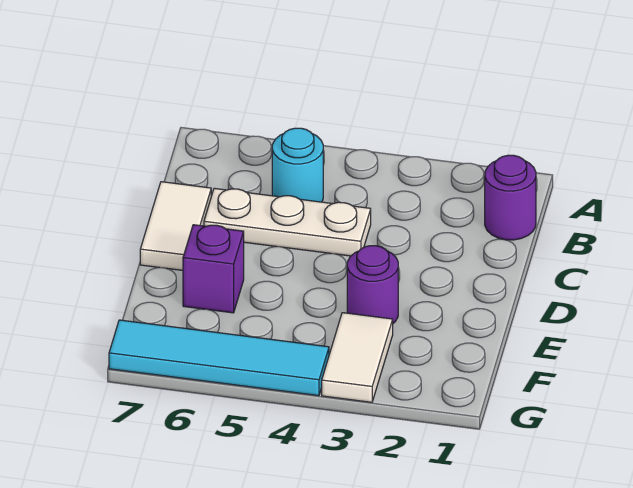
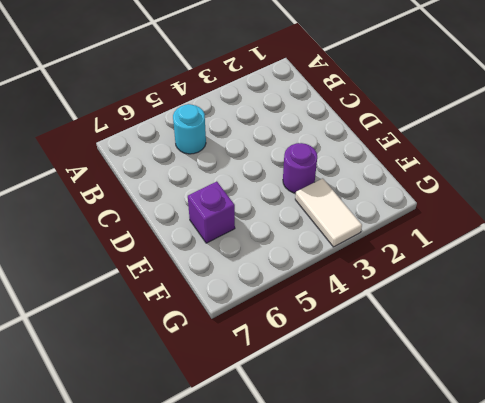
none -> purple 1x1 round brick [485,155,536,240]
none -> white 1x3 plate [204,188,371,256]

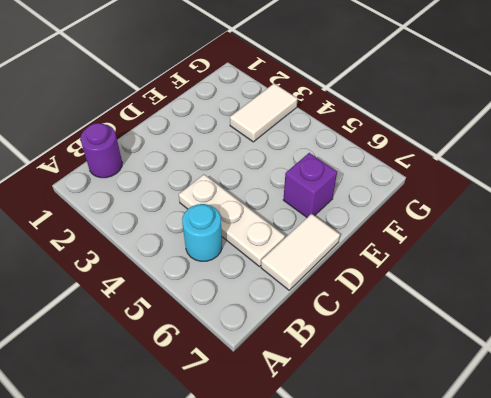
none -> purple 1x1 round brick [347,246,398,323]
none -> cyan 1x4 tile [109,320,329,396]

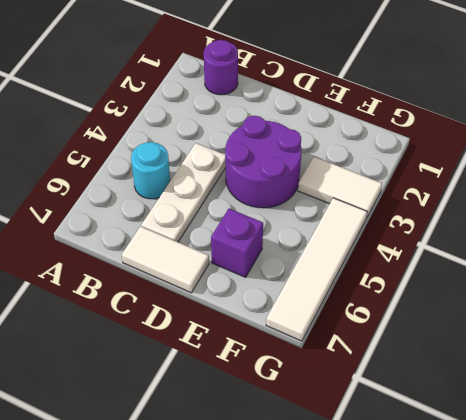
purple 2x2 round brick [225,116,302,208] -> purple 1x1 round brick [347,246,398,323]
white 1x4 tile [266,198,367,341] -> cyan 1x4 tile [109,320,329,396]

